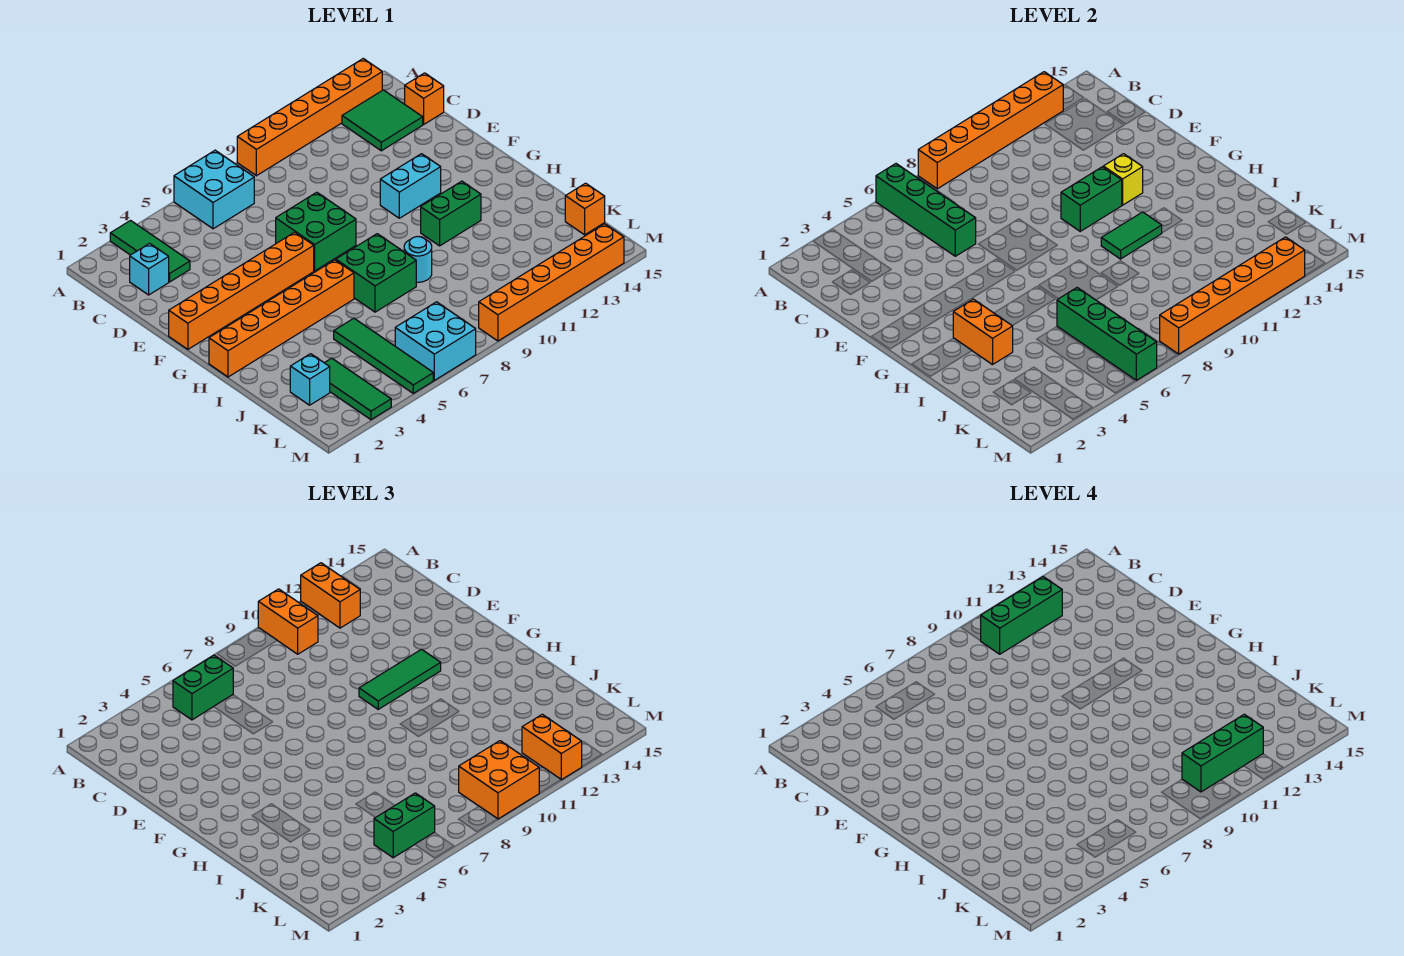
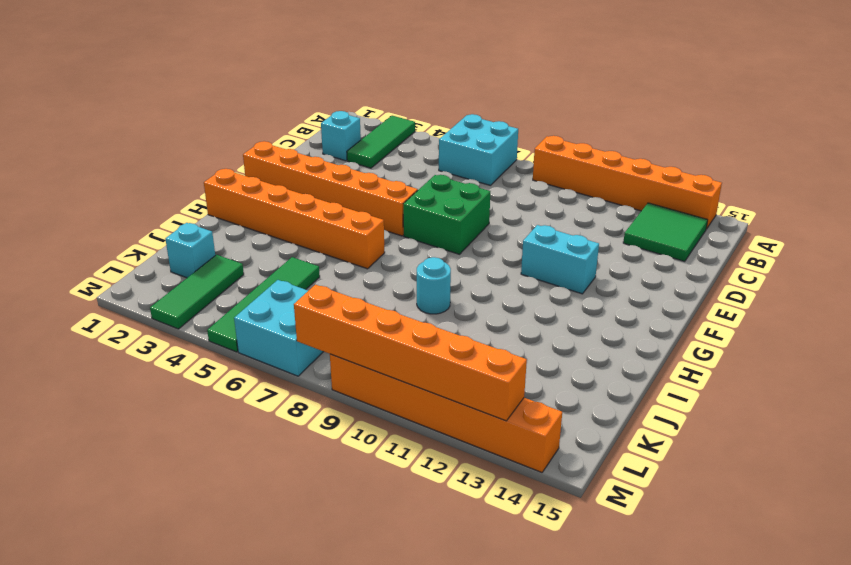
none -> orange 1x1 brick [405,73,444,124]
none -> green 2x2 brick [336,234,416,312]
none -> green 1x2 brick [421,181,481,246]
none -> orange 1x1 brick [565,183,605,235]

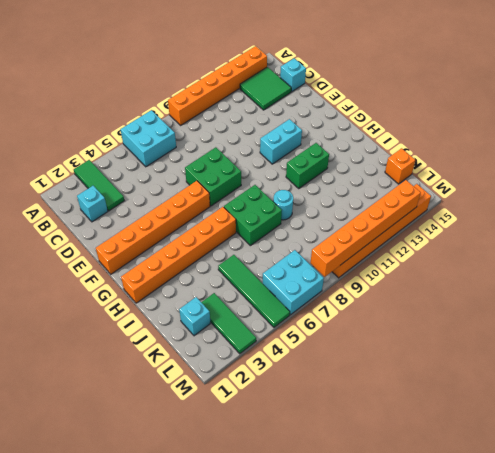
cyan 1x1 brick [280,58,306,92] -> orange 1x1 brick [405,73,444,124]
none -> green 1x4 brick [876,164,976,256]
none -> orange 1x6 brick [918,72,1063,189]
none -> green 1x2 brick [1061,167,1122,231]
none -> yellow 1x1 brick [1103,154,1143,205]

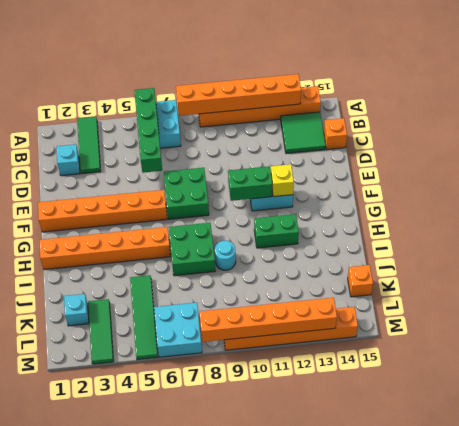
none -> orange 1x2 brick [953,299,1013,365]
none -> green 1x2 tile [1101,212,1162,259]
none -> green 1x4 brick [1057,288,1157,380]
none -> orange 1x2 brick [258,589,318,654]

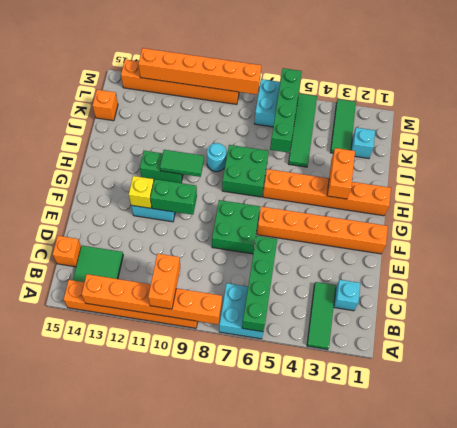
none -> orange 1x2 brick [301,563,360,628]
none -> green 1x2 brick [173,655,233,720]
none -> green 1x3 tile [359,649,441,709]
none -> green 1x2 brick [374,793,435,858]

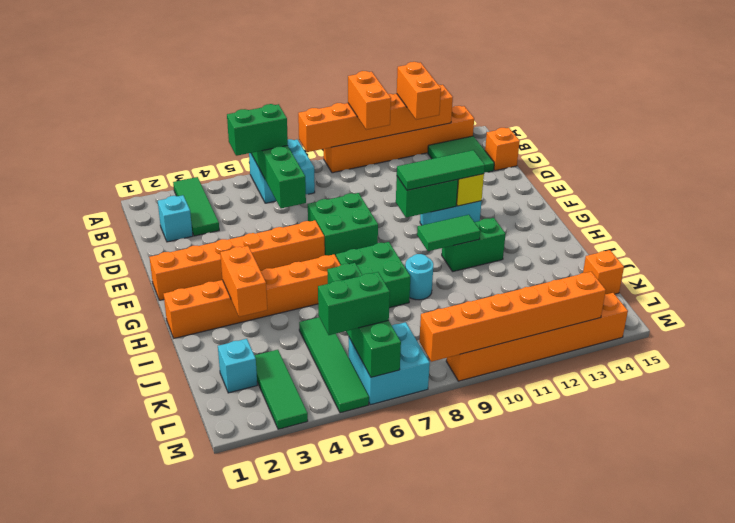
none -> orange 2x2 brick [459,741,539,819]
none -> orange 1x2 brick [522,714,582,780]
none -> green 1x3 brick [981,577,1062,654]
none -> green 1x3 brick [1182,714,1263,792]

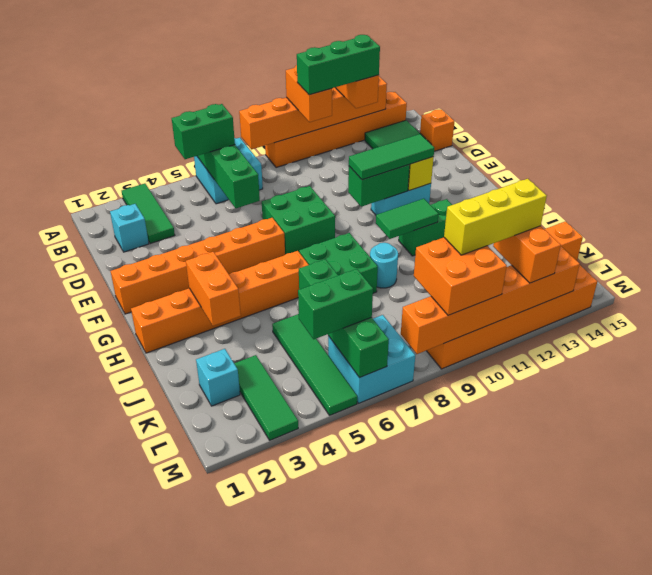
yellow 1x3 brick [444,179,547,255] -> green 1x3 brick [1182,714,1263,792]

